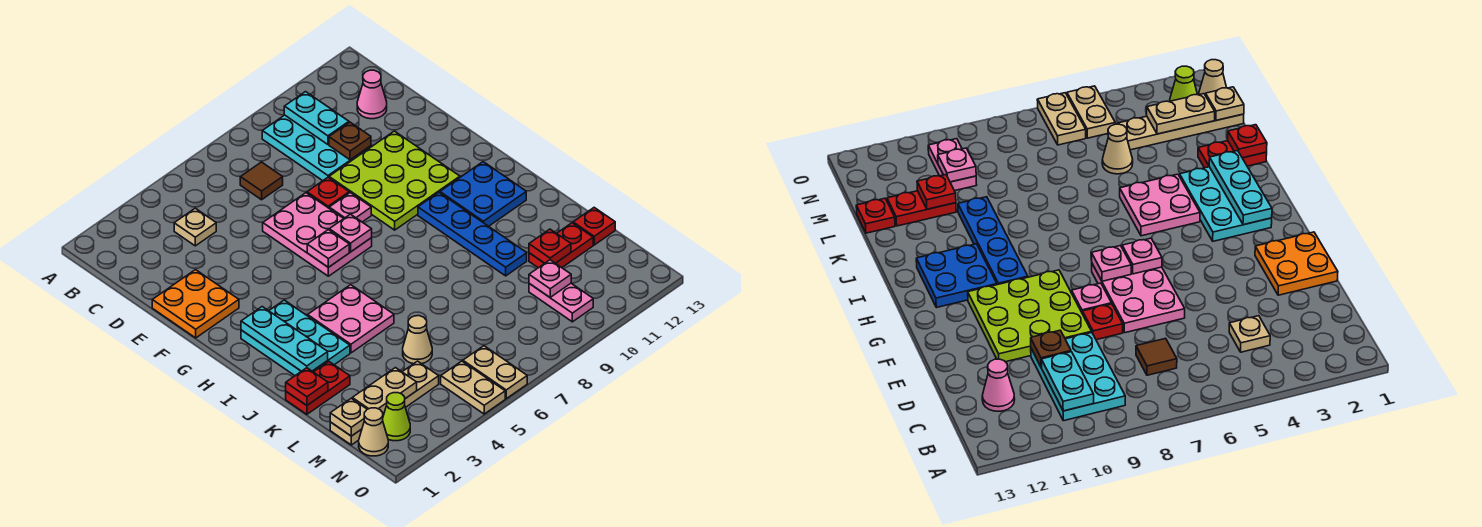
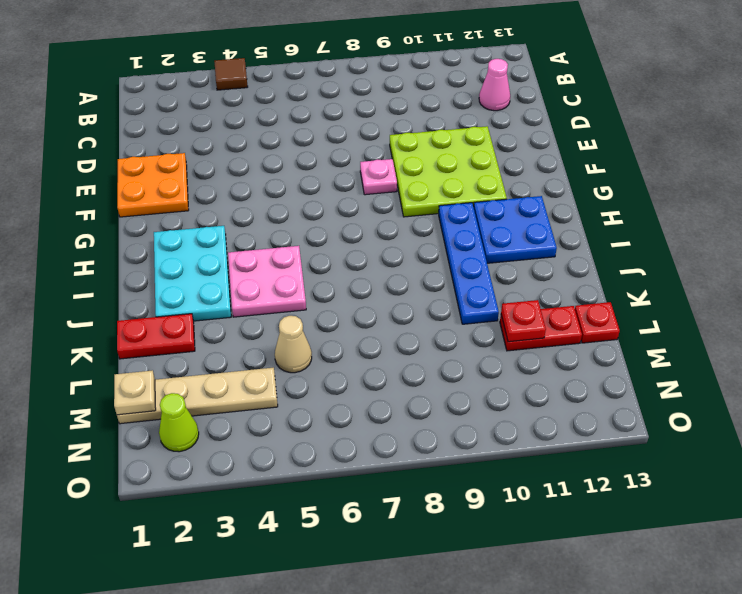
brown 1x1 tile [214,58,248,90] -> brown 1x1 tile moved to [240,162,283,200]
none -> cyan 2x3 plate [262,115,371,181]
none -> tan 1x1 plate [174,208,216,246]
none -> pink 2x3 plate [263,193,372,276]
none -> red 1x1 plate [307,177,349,208]

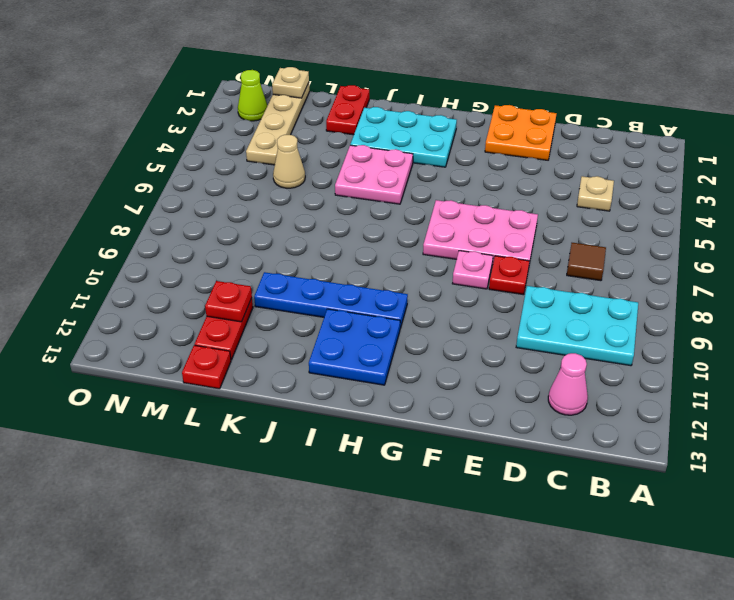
none -> lime 3x3 plate [329,131,460,230]
none -> pink 1x2 plate [529,283,593,322]
none -> tan 1x1 cone [359,408,388,456]
none -> tan 1x2 plate [441,361,505,414]

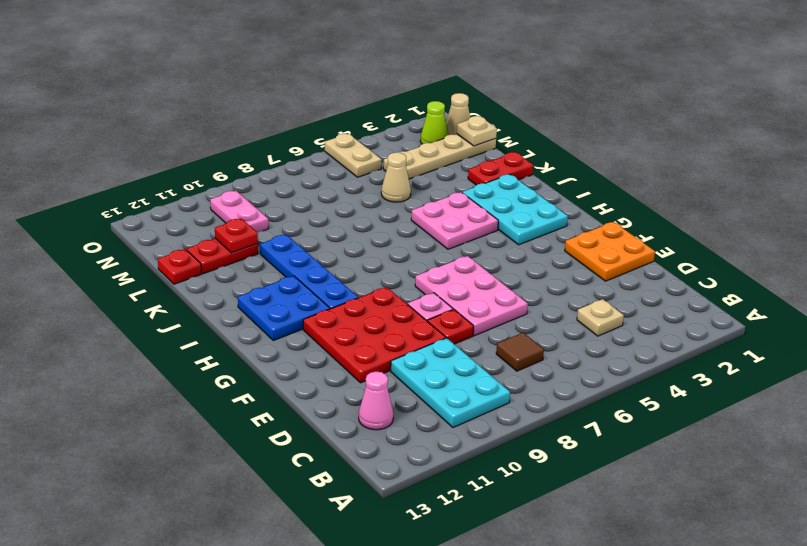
red 3x3 plate [303,287,446,383] -> lime 3x3 plate [329,131,460,230]
none -> tan 1x2 plate [463,346,527,399]
none -> cyan 1x2 plate [284,92,349,144]
none -> brown 1x1 plate [329,122,371,160]
none -> pink 1x1 plate [307,230,349,267]

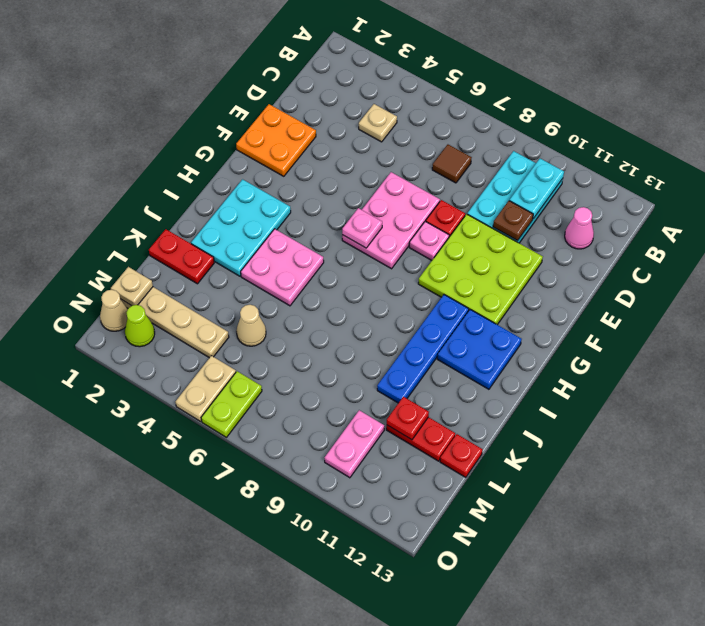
lime 1x2 plate [201,371,262,437] -> tan 1x2 plate [463,346,527,399]
none -> pink 1x1 plate [329,214,372,252]
none -> cyan 1x3 plate [241,307,328,371]
none -> red 1x1 plate [286,368,328,405]
none -> tan 1x2 plate [352,368,417,414]

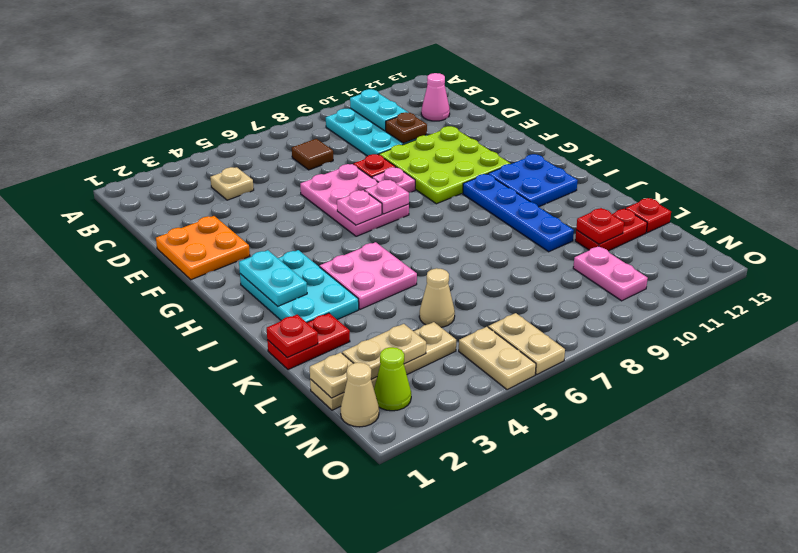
cyan 1x2 plate [239,250,307,306] -> cyan 1x3 plate [241,307,328,371]
none -> pink 1x1 plate [529,260,571,297]

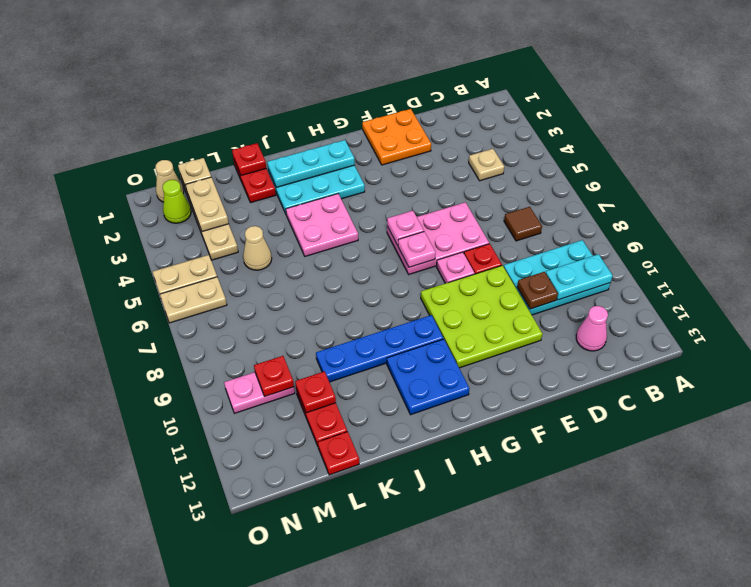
red 1x1 plate [254,356,294,396] -> pink 1x1 plate [529,260,571,297]

